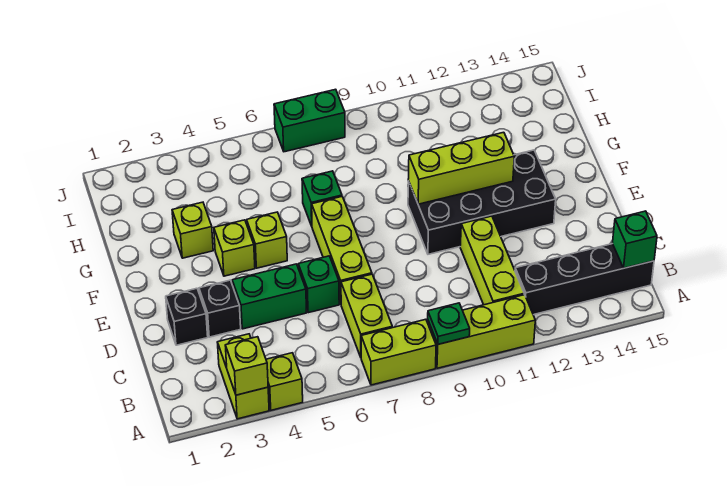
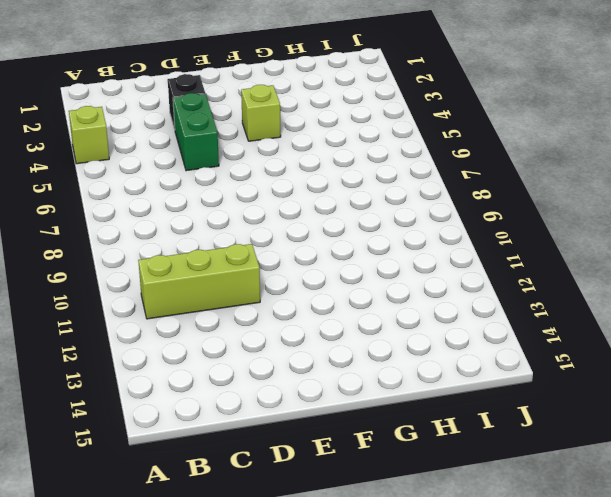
none -> lime 1x2 brick [217,334,269,419]
none -> lime 1x2 brick [361,319,436,385]
none -> lime 1x3 brick [428,295,535,368]

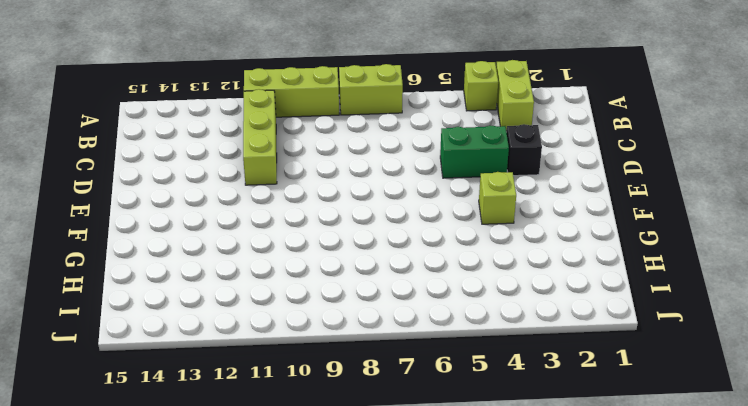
none -> lime 1x2 brick [341,274,392,357]
none -> black 1x4 brick [515,244,654,315]
none -> black 1x1 brick [166,288,208,345]

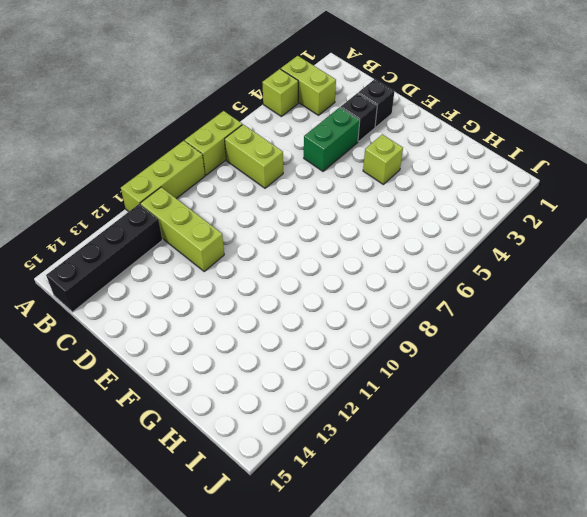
none -> green 1x1 brick [298,256,339,313]
none -> lime 1x3 brick [312,197,372,304]
none -> black 2x4 brick [408,150,556,254]

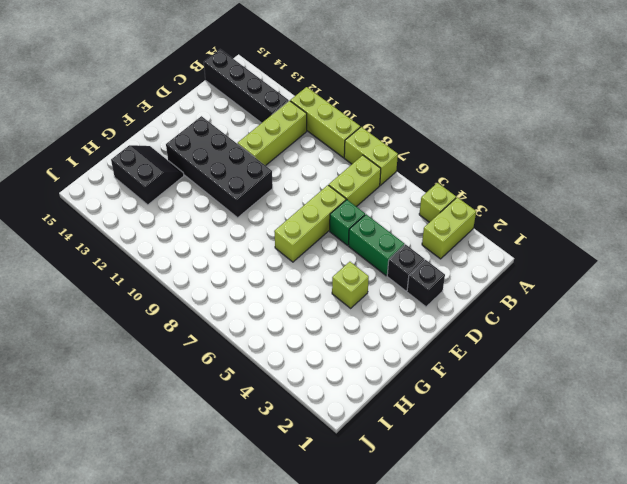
black 2x2 slope [111,145,184,205] -> none
none -> lime 1x1 brick [247,212,287,268]
none -> lime 1x1 brick [172,202,213,258]
none -> green 1x1 brick [302,171,342,226]

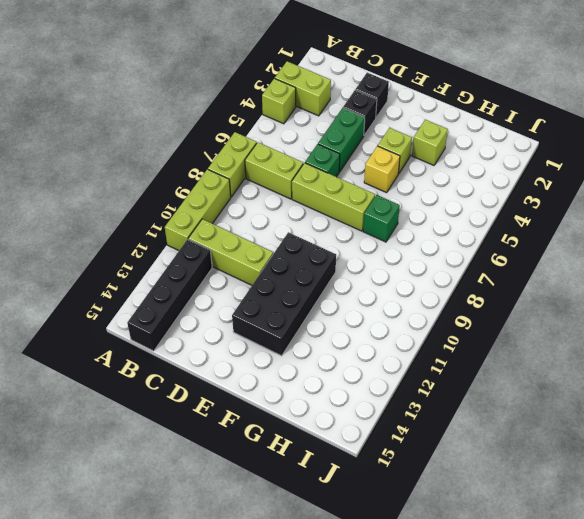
yellow 1x1 brick [364,146,400,193] -> lime 1x1 brick [247,212,287,268]
none -> green 1x2 brick [274,89,345,152]
none -> lime 1x1 brick [225,337,268,395]
none -> green 1x1 plate [428,303,470,344]

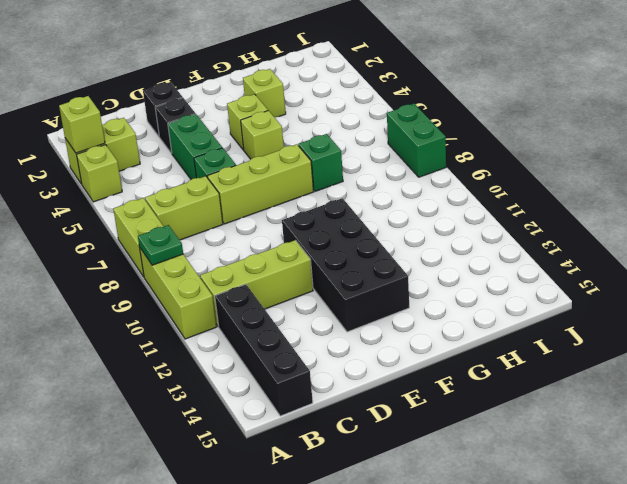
none -> green 1x1 brick [612,211,657,268]
none -> lime 1x3 brick [408,132,514,204]

